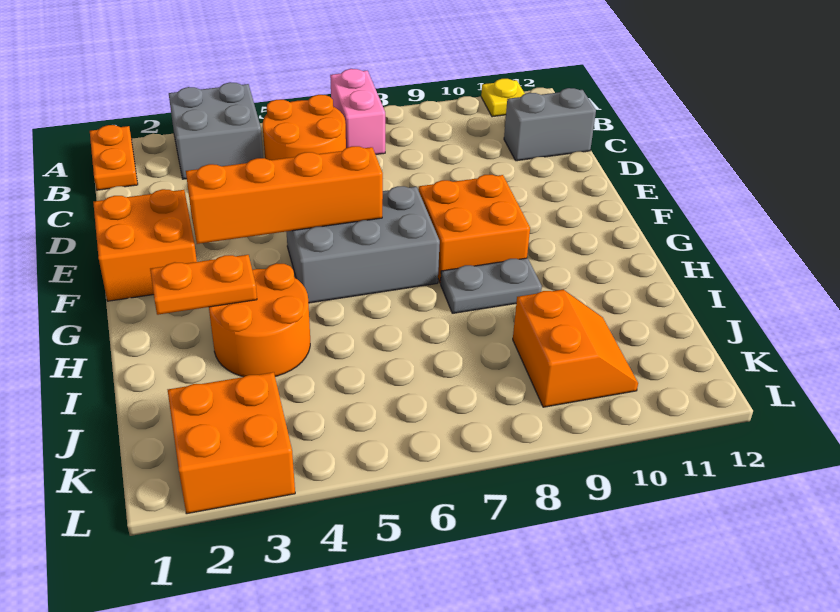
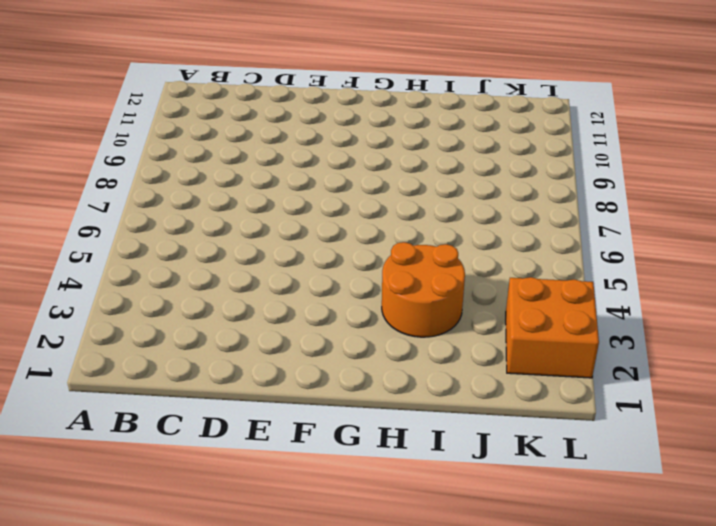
none -> orange 1x2 plate [90,125,138,190]
none -> grey 2x2 brick [169,82,263,179]
none -> pink 1x2 brick [330,69,385,155]

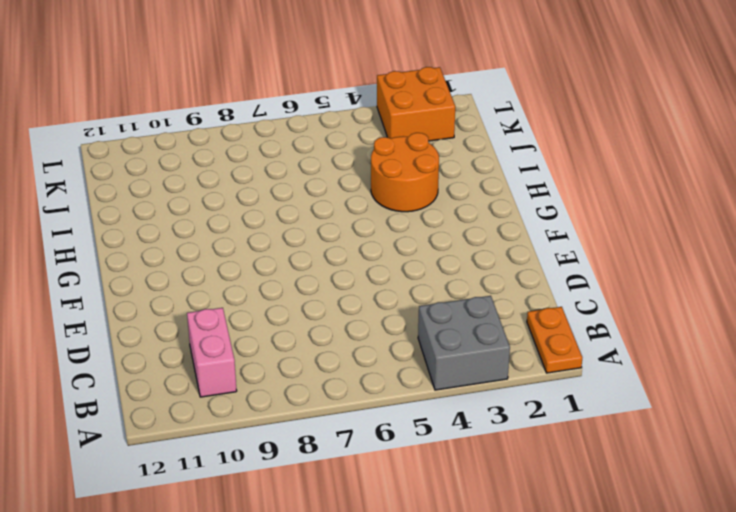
pink 1x2 brick [187,308,237,397] -> pink 1x2 brick moved to [330,69,385,155]
none -> yellow 1x1 plate [481,79,525,117]
none -> orange 2x2 round brick [263,95,346,160]
none -> grey 1x2 brick [504,88,596,161]

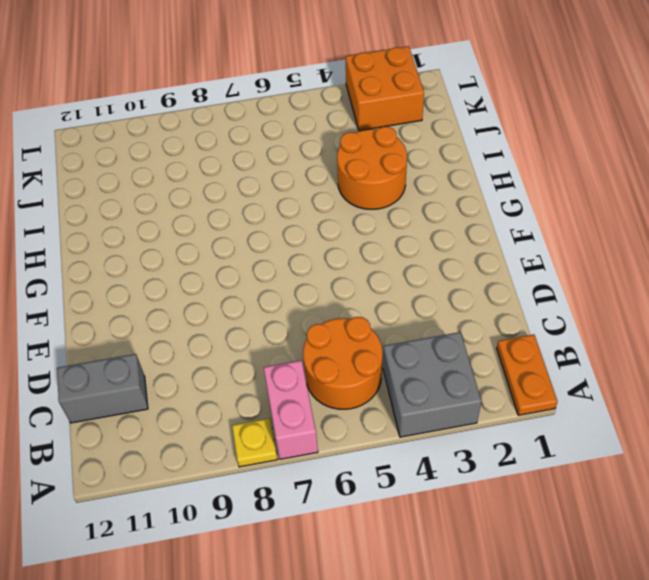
yellow 1x1 plate [232,418,278,467] -> yellow 1x1 plate moved to [481,79,525,117]
none -> orange 2x2 brick [93,189,197,301]
none -> grey 2x3 brick [286,186,440,303]
none -> orange 2x2 brick [419,175,530,283]

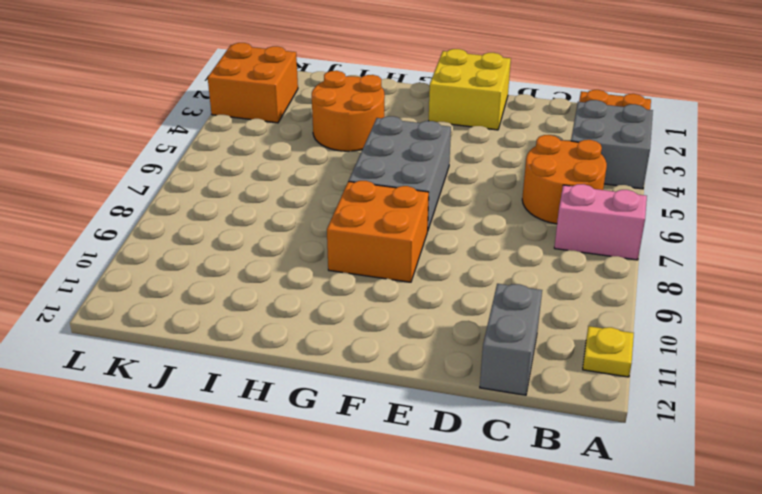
yellow 2x2 brick [429,49,511,130] -> orange 2x2 brick [93,189,197,301]
none -> grey 1x2 plate [441,258,542,313]
none -> orange 2x2 slope [513,290,638,407]
none -> orange 1x4 brick [186,146,383,244]

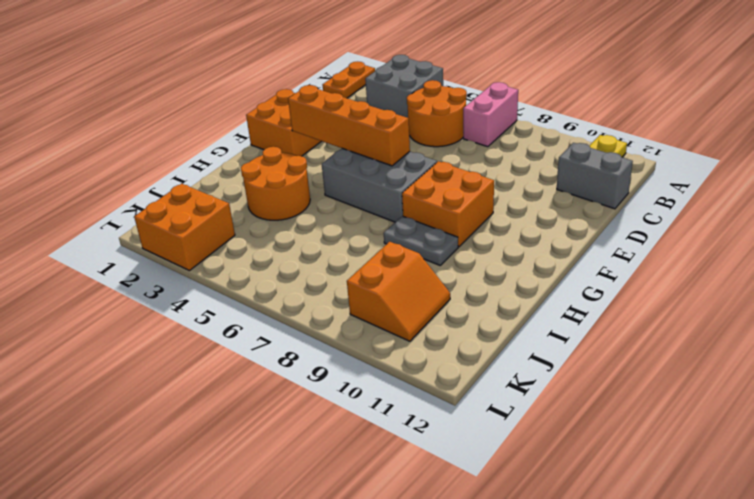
none -> orange 1x2 plate [150,255,257,315]

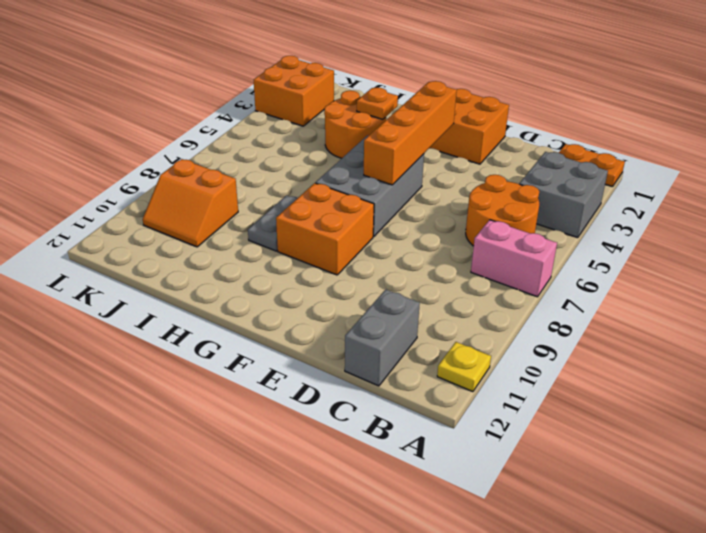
orange 1x1 plate [357,88,398,119] -> orange 1x2 plate [150,255,257,315]

